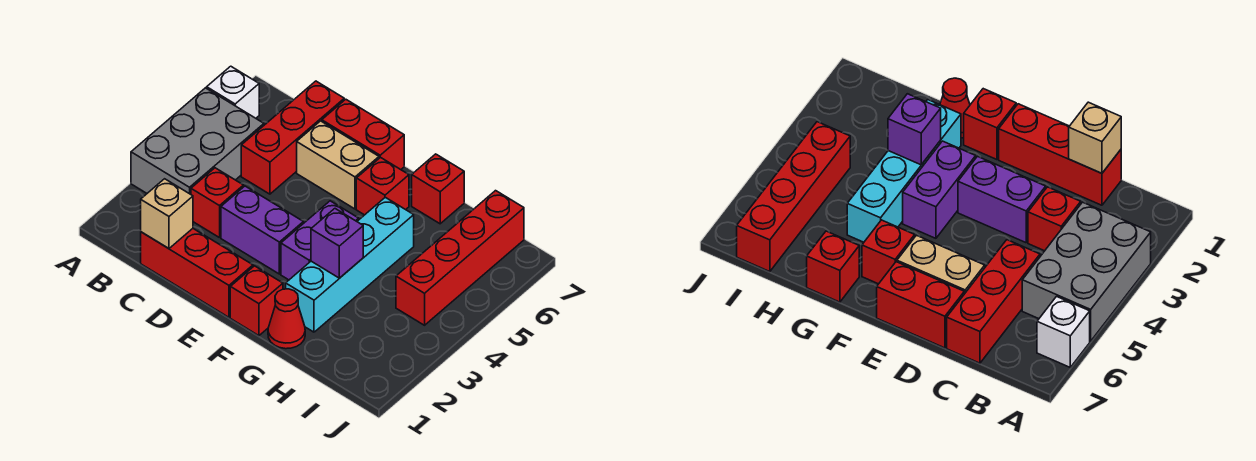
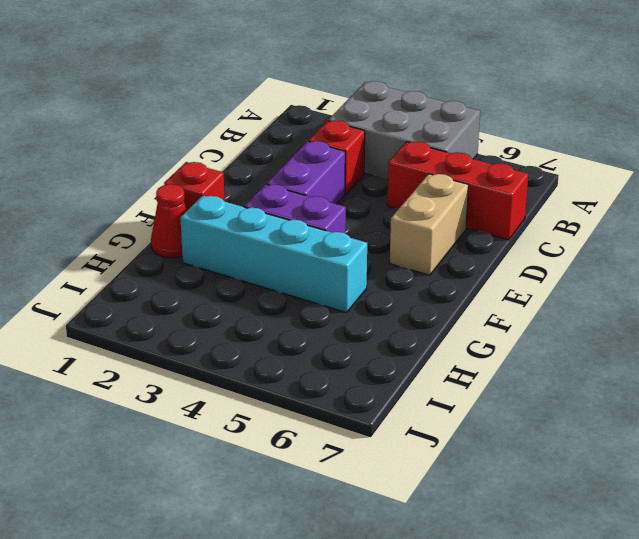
none -> white 1x1 brick [207,66,259,118]
none -> red 1x3 brick [141,229,253,317]
none -> red 1x2 brick [322,99,404,170]

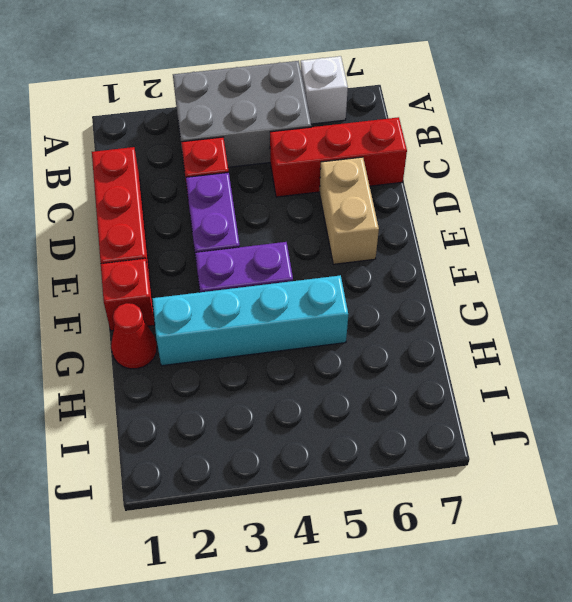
none -> red 1x2 brick [322,99,404,170]
none -> red 1x1 brick [356,157,409,215]
none -> red 1x1 brick [412,154,464,224]

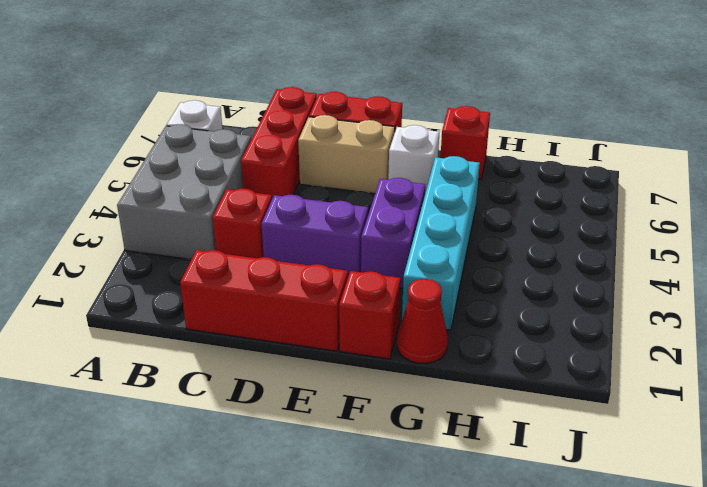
white 1x1 brick [388,125,439,193] -> red 1x1 brick [356,157,409,215]
none -> red 1x4 brick [396,191,524,325]
none -> tan 1x1 brick [141,179,193,249]
none -> purple 1x1 brick [311,209,363,278]

